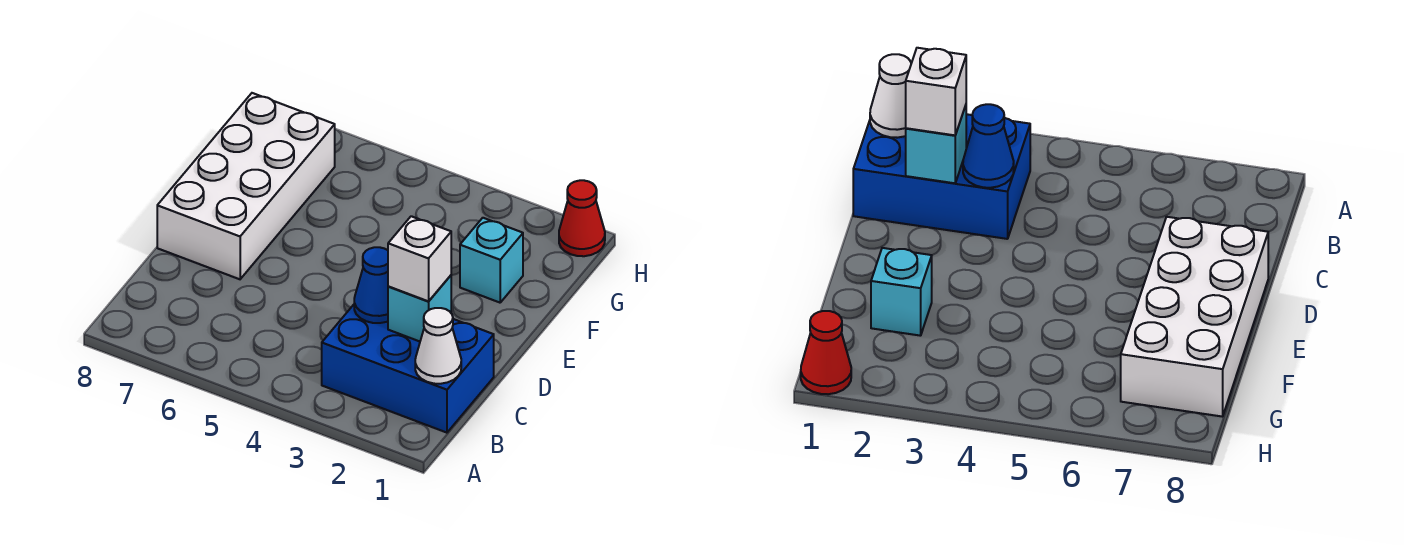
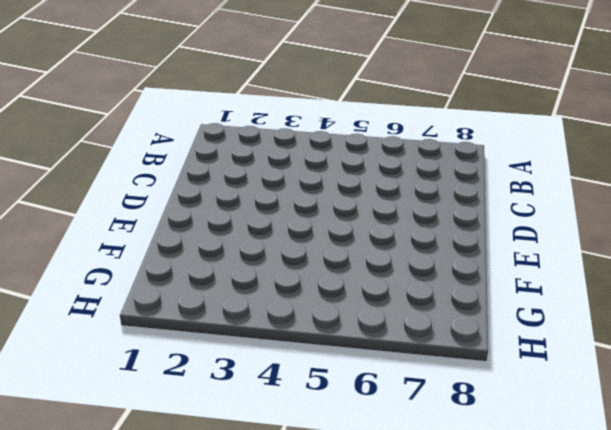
none -> blue 2x3 brick [322,305,494,433]
none -> white 2x4 brick [157,93,335,279]

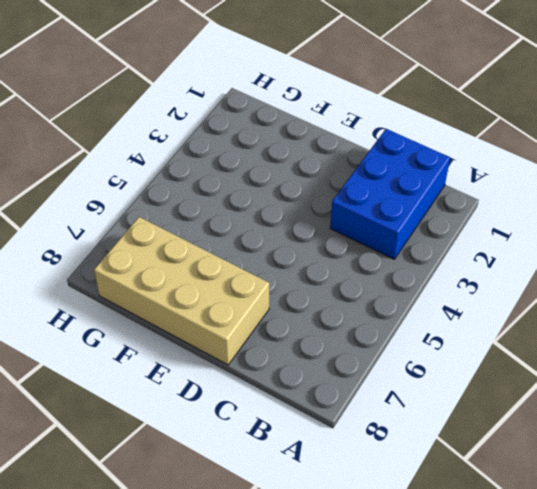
tan 2x4 brick [94,217,269,365] -> white 2x4 brick [157,93,335,279]
none -> cyan 1x1 brick [460,218,523,303]
none -> red 1x1 cone [559,180,605,256]

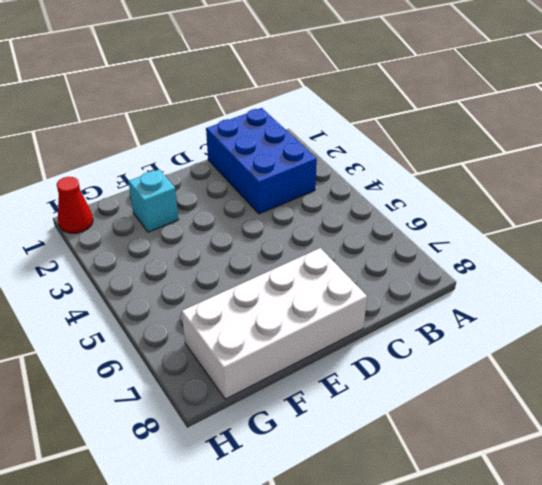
none -> white 1x1 cone [415,308,461,384]
none -> cyan 1x1 brick [388,275,451,341]

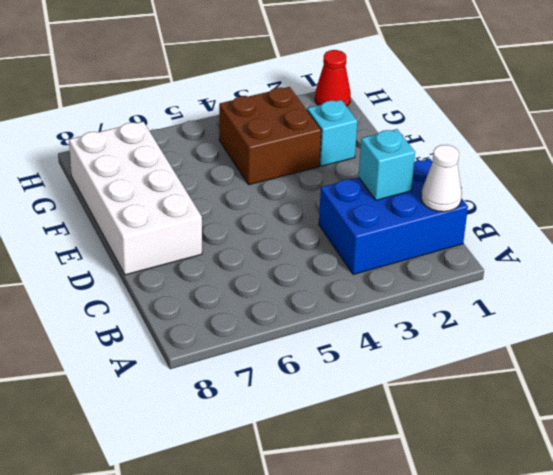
brown 2x2 brick [219,87,321,185] -> none
none -> blue 1x1 cone [354,247,388,323]
none -> white 1x1 brick [388,216,451,301]

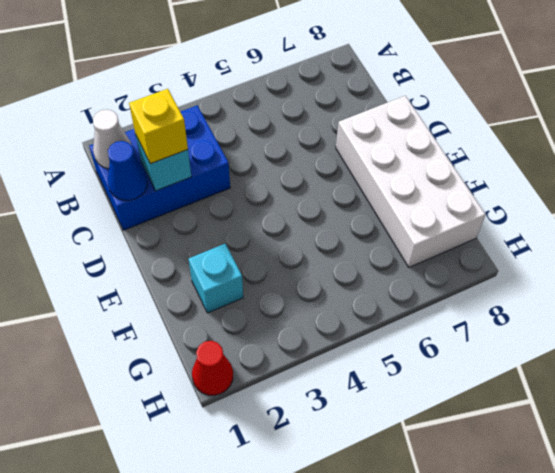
blue 1x1 cone [108,141,148,200] -> blue 1x1 cone moved to [354,247,388,323]
yellow 1x1 brick [129,89,188,164] -> white 1x1 brick [388,216,451,301]

